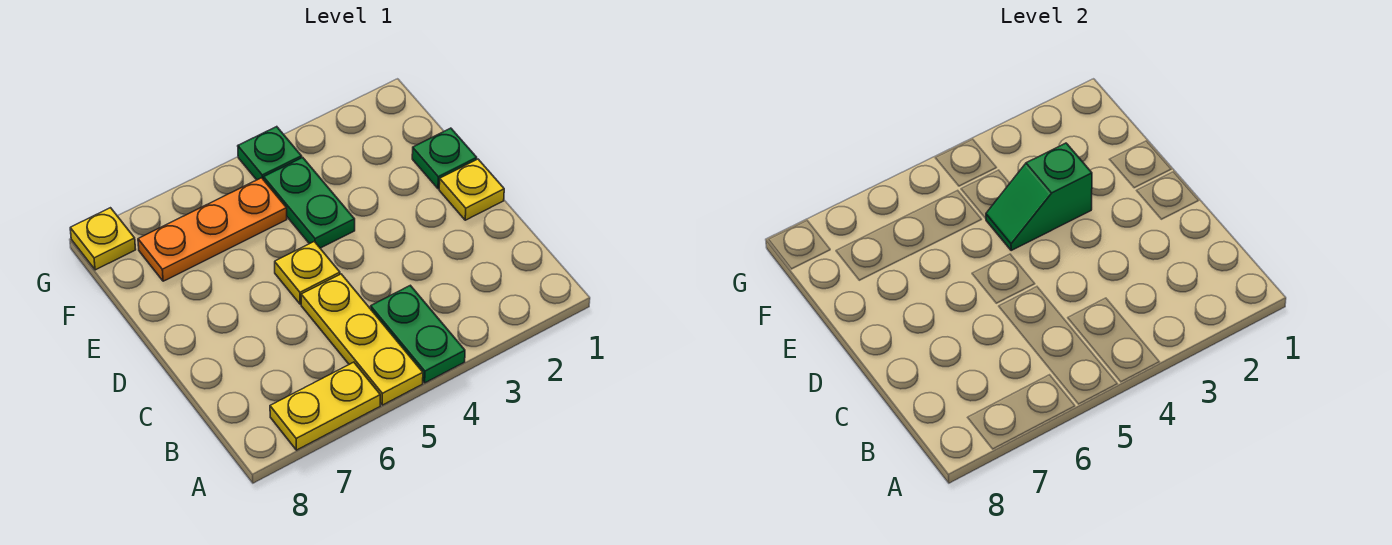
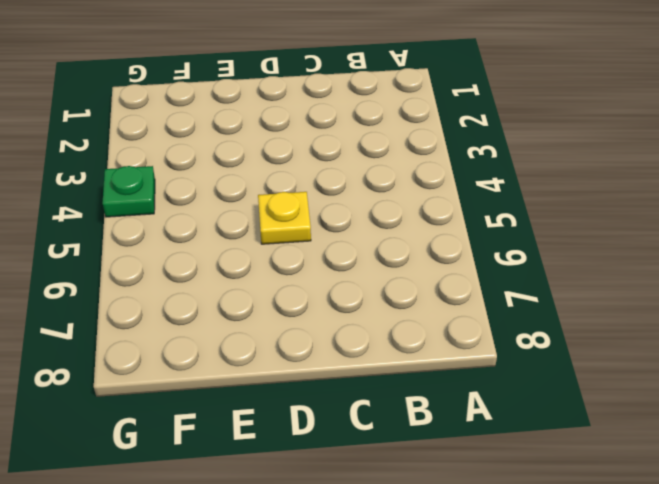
none -> green 1x2 plate [371,285,465,383]
none -> yellow 1x3 plate [301,274,423,405]

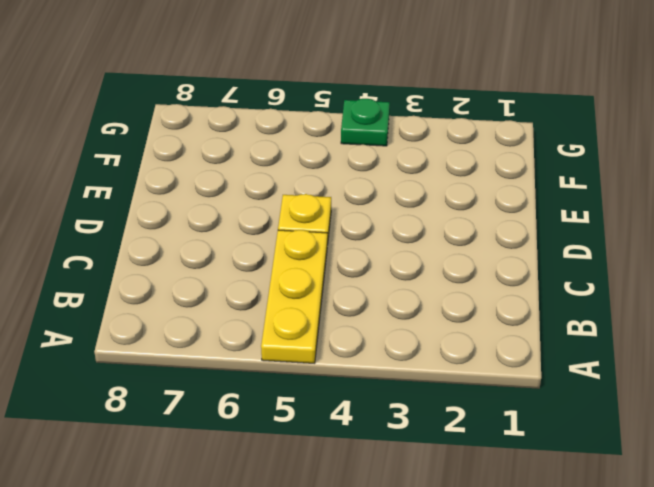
none -> green 1x2 plate [371,285,465,383]
none -> yellow 1x2 plate [270,362,380,450]

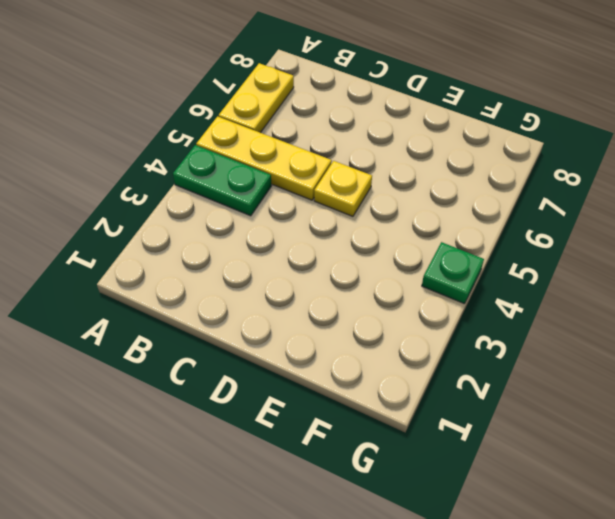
none -> yellow 1x1 plate [439,159,504,220]
none -> green 1x1 plate [412,128,477,189]

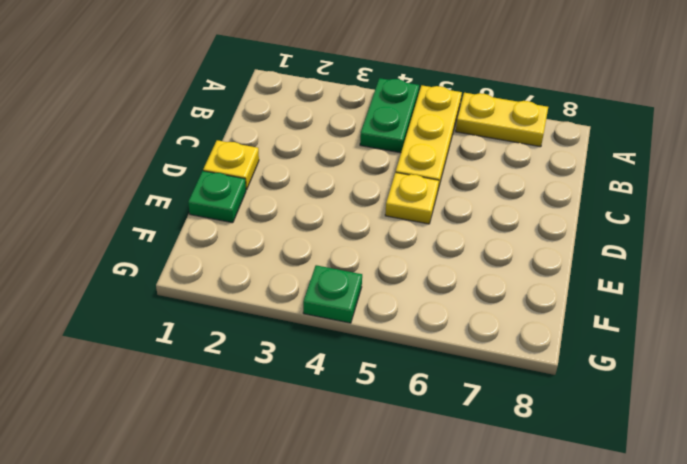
none -> green 1x2 plate [264,158,355,248]
none -> orange 1x3 plate [138,178,287,281]

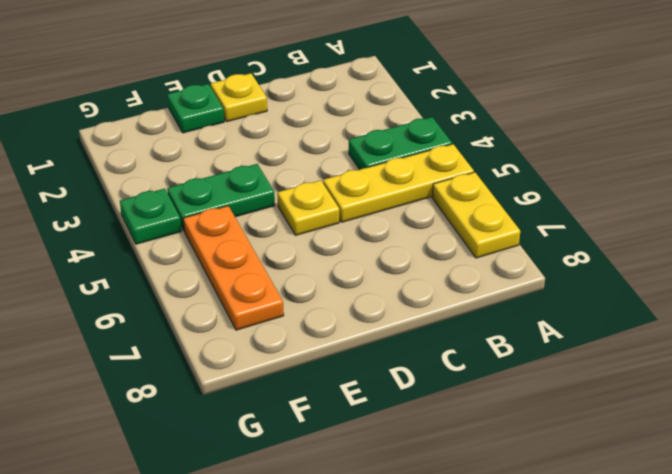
none -> yellow 1x1 plate [70,208,136,270]
none -> green 1x2 slope [986,143,1092,250]

